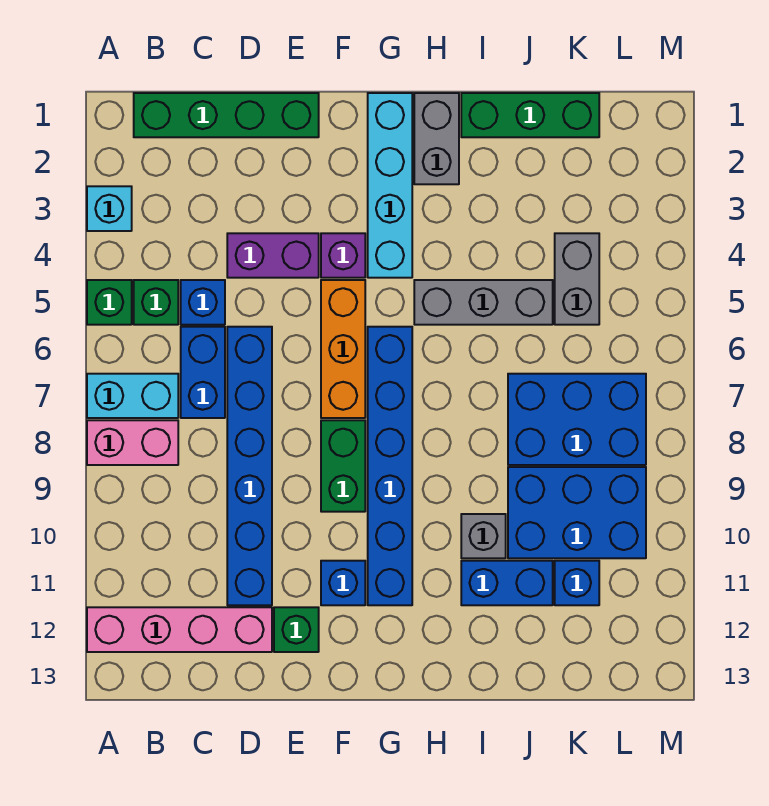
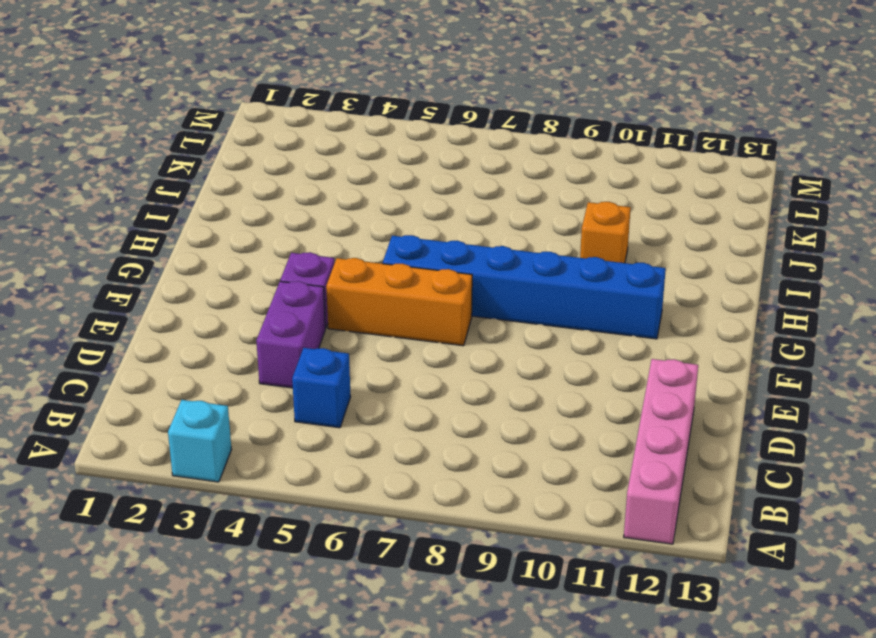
orange 1x1 brick [580,202,631,263] -> grey 1x1 brick [461,514,506,558]
none -> green 1x1 brick [87,280,132,325]
none -> cyan 1x2 brick [87,374,178,418]
none -> pink 1x2 brick [87,420,178,465]

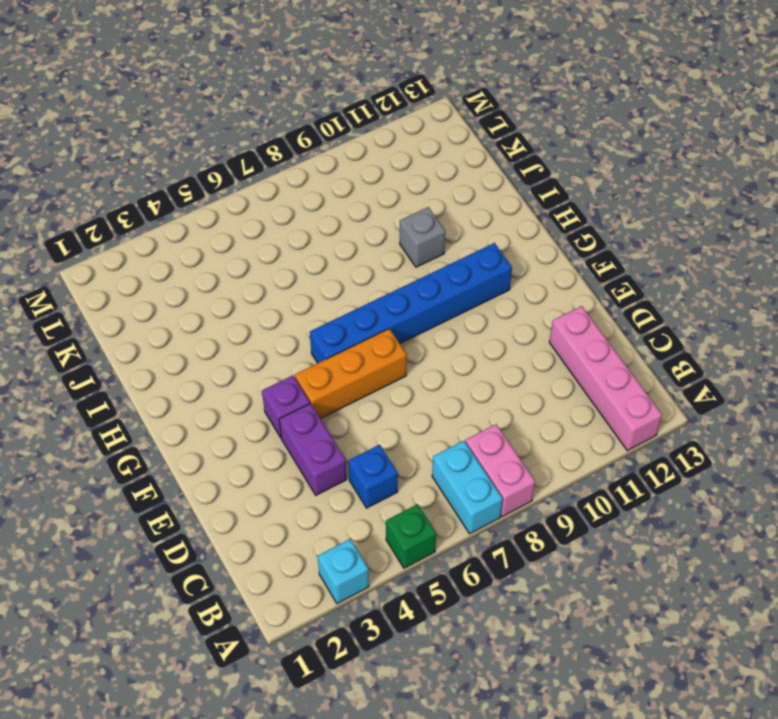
none -> green 1x4 brick [134,93,319,137]
none -> green 1x1 brick [134,280,178,325]
none -> blue 1x2 brick [181,327,225,418]

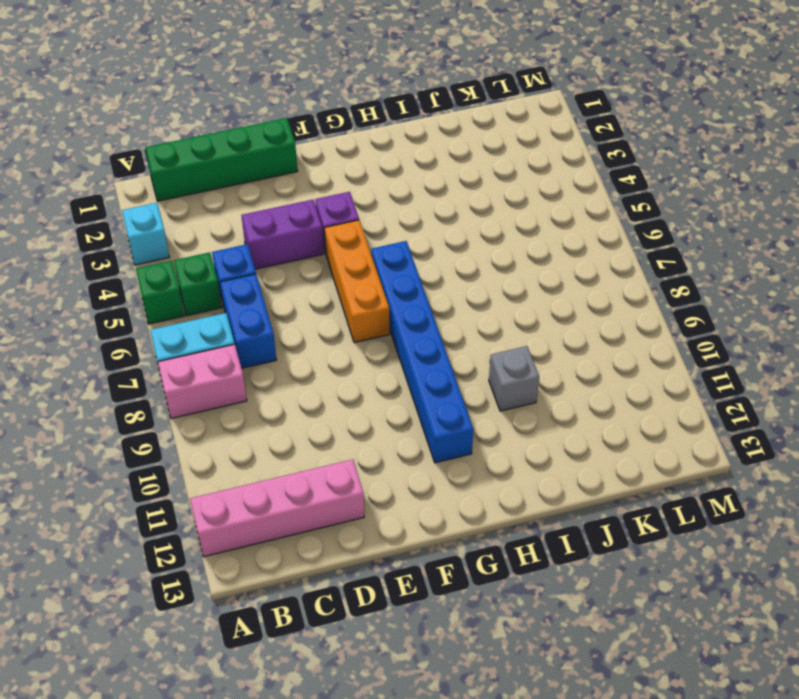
none -> blue 1x6 brick [227,327,272,605]
none -> green 1x1 brick [274,607,319,652]
none -> green 1x2 brick [321,420,365,512]

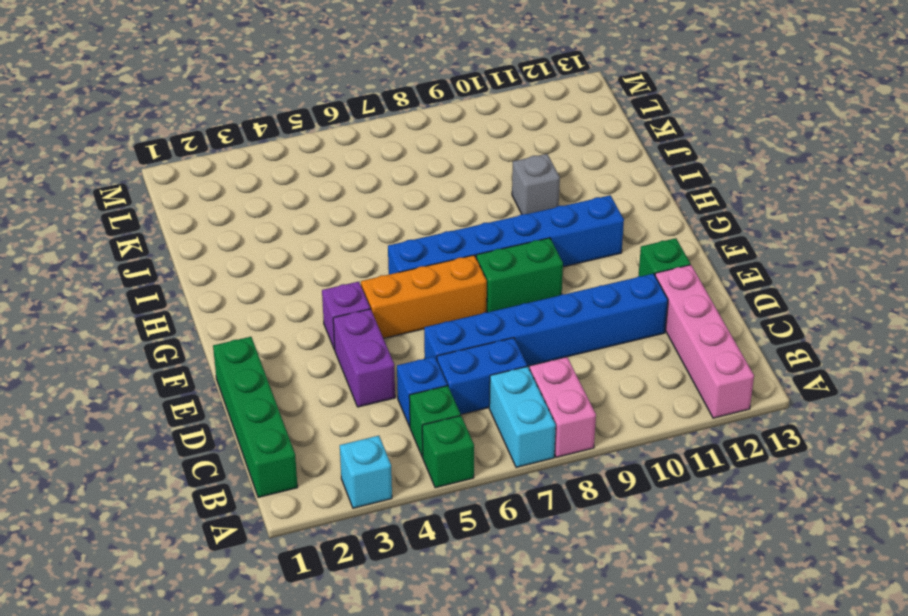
none -> blue 1x1 brick [321,561,365,605]
none -> cyan 1x4 brick [368,93,412,278]
none -> grey 1x2 brick [414,93,459,184]

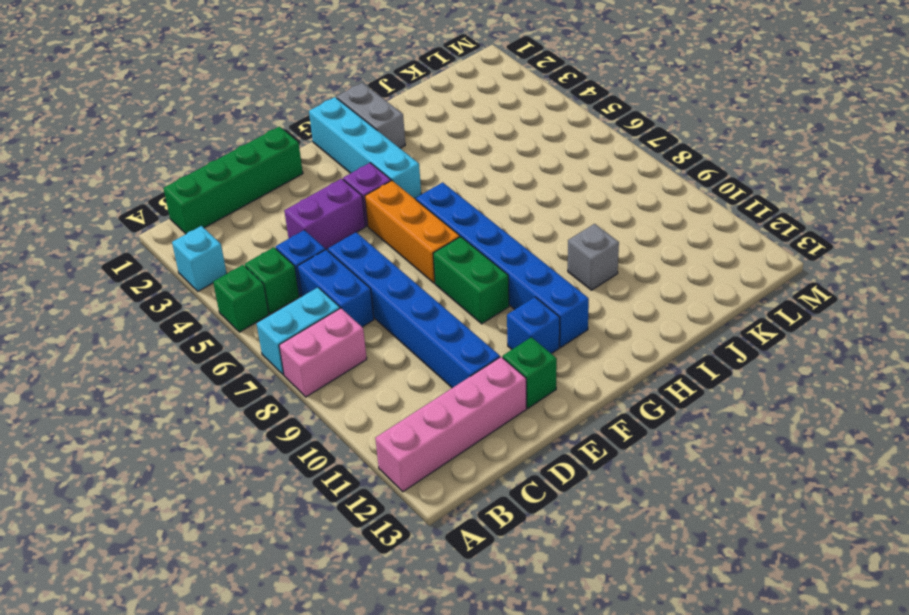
none -> grey 1x3 brick [414,280,553,325]
none -> green 1x3 brick [461,93,599,137]
none -> blue 1x2 brick [461,561,553,605]

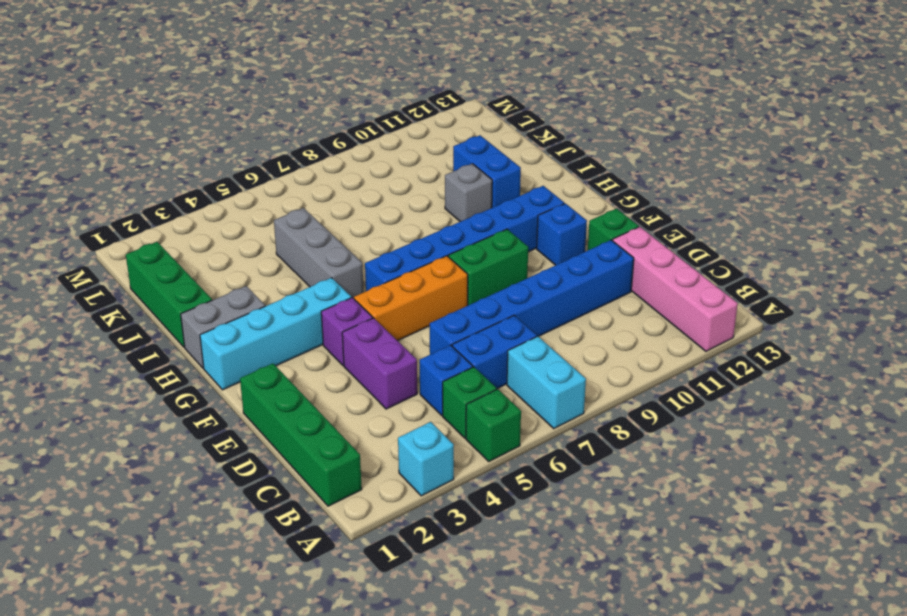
none -> pink 1x2 brick [87,420,178,465]
none -> blue 2x3 brick [508,374,646,465]
none -> blue 2x3 brick [508,467,646,558]

